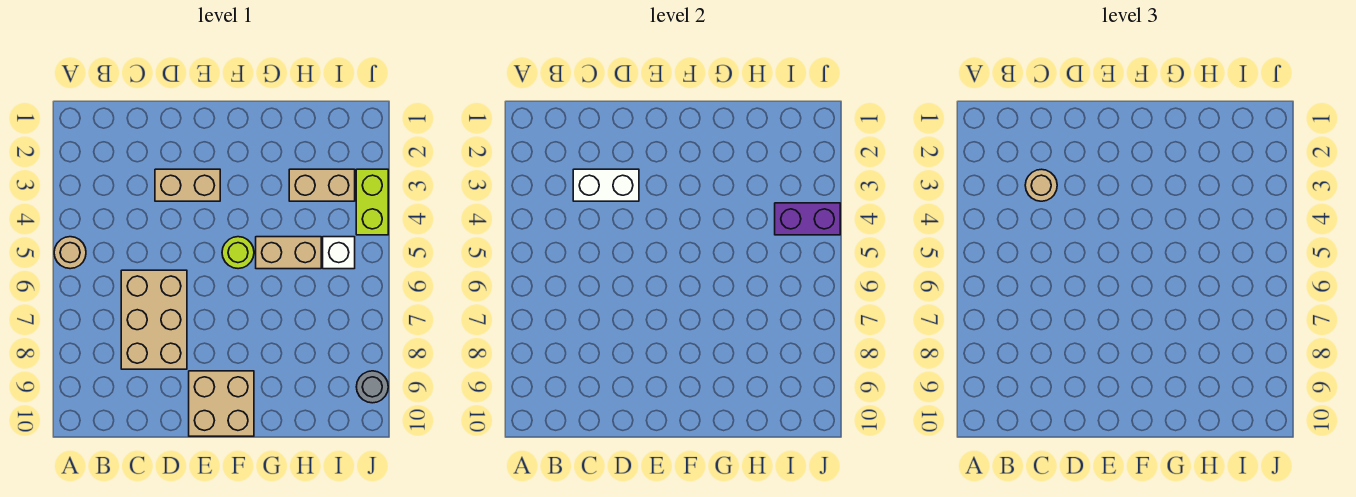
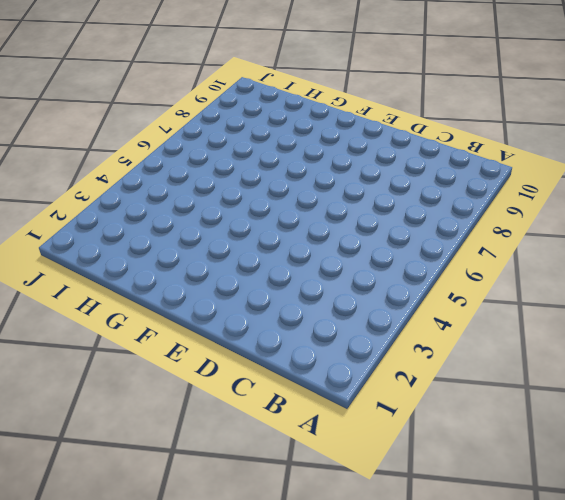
none -> tan 1x1 round brick [54,237,86,269]
none -> tan 2x3 brick [121,270,187,369]
none -> tan 1x2 brick [155,169,220,201]

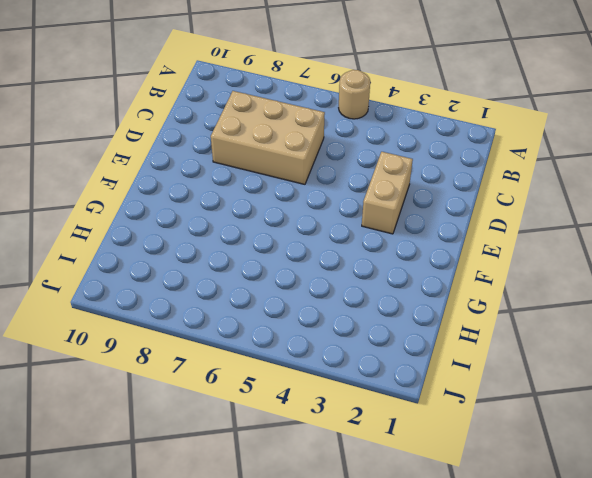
none -> tan 2x2 brick [189,371,254,436]
none -> lime 1x1 round brick [222,237,254,269]
none -> tan 1x2 brick [256,237,321,269]

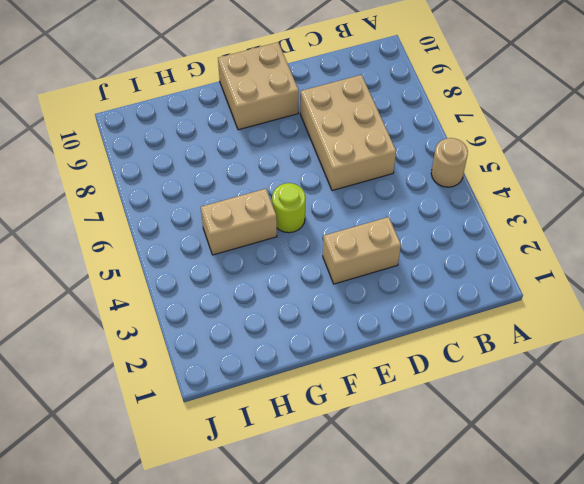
none -> tan 1x2 brick [289,169,355,201]
none -> white 1x1 brick [323,237,355,269]
none -> lime 1x2 brick [356,169,388,235]

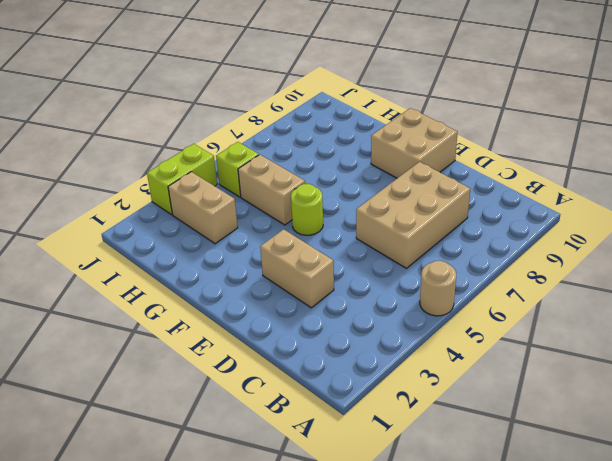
lime 1x1 brick [216,142,259,197] -> white 1x1 brick [323,237,355,269]
none -> grey 1x1 round brick [356,371,388,403]
none -> white 1x2 brick [573,169,639,201]
none -> purple 1x2 brick [775,203,840,235]

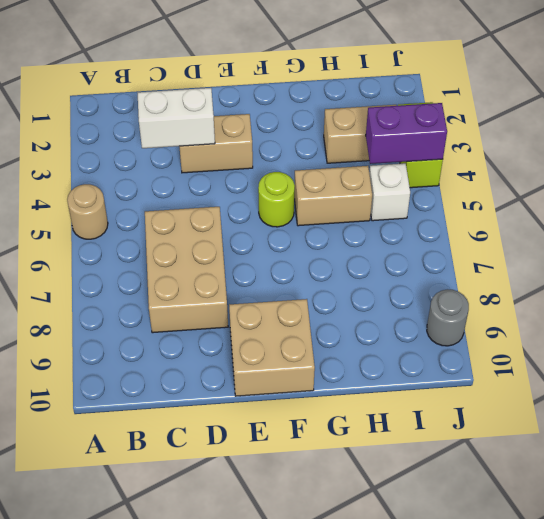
none -> tan 1x1 round brick [1025,169,1057,201]

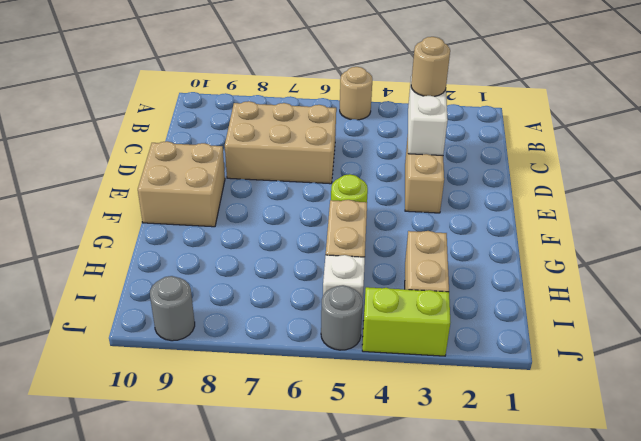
grey 1x1 round brick [321,285,363,350] -> none
none -> purple 1x2 brick [775,203,840,235]

